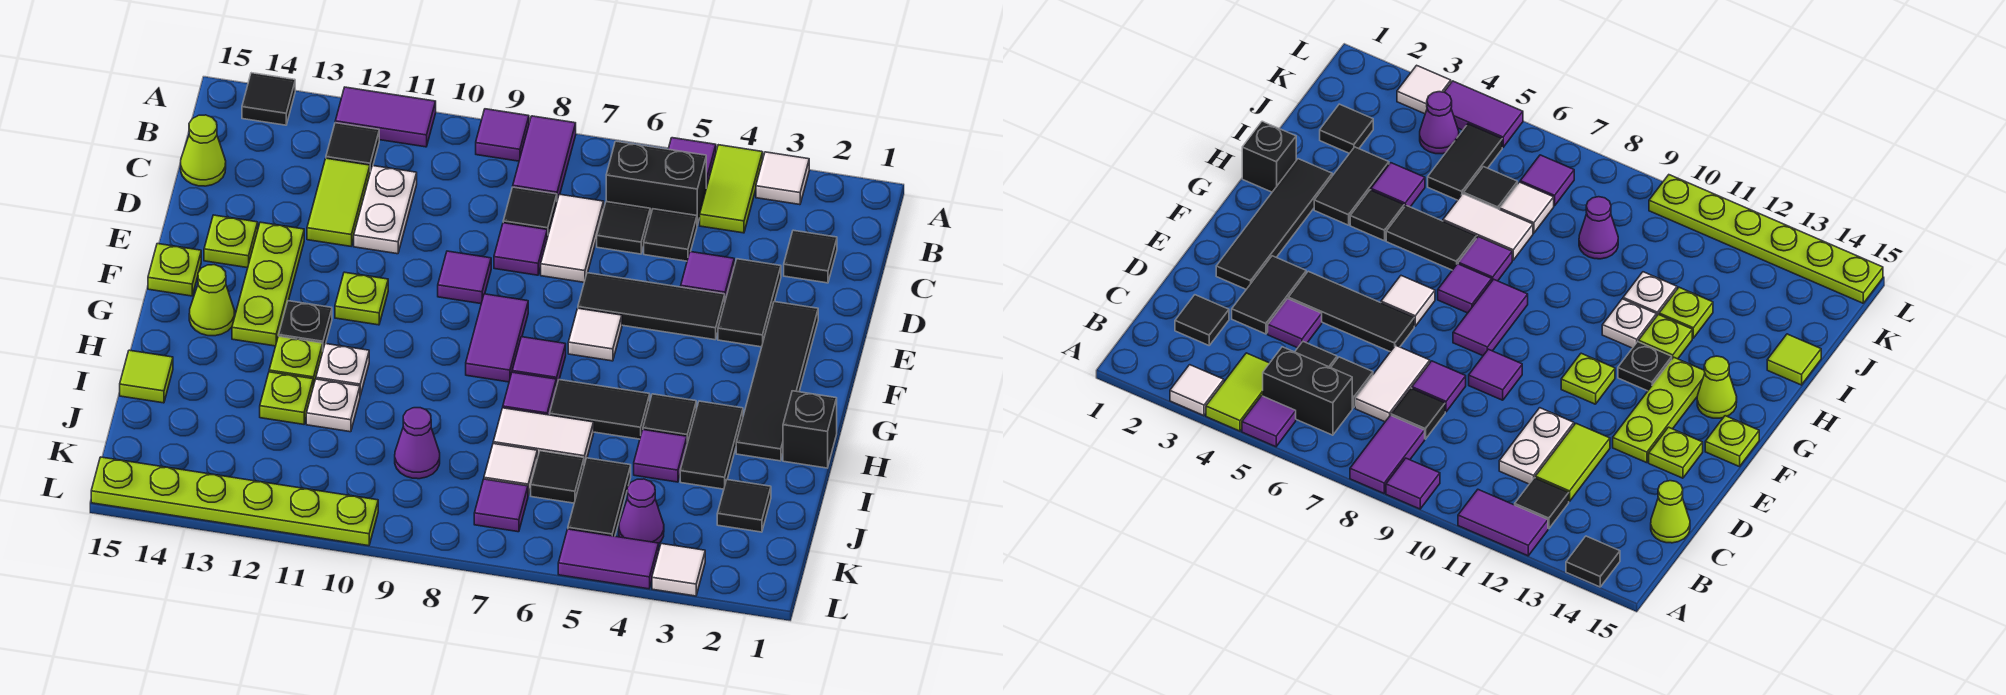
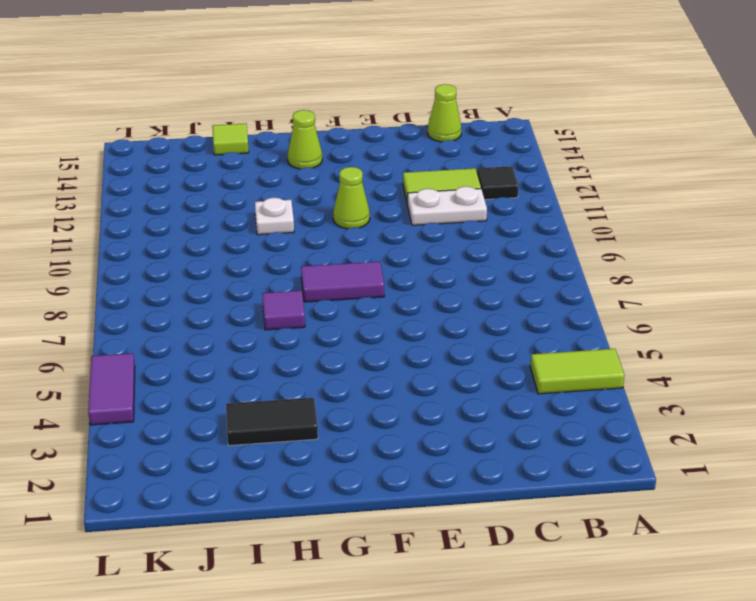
lime 1x1 cone [333,167,370,229] -> lime 1x1 plate [335,272,388,325]
none -> white 1x1 tile [756,152,809,205]
none -> purple 1x1 tile [669,138,716,188]
none -> purple 1x2 tile [513,116,576,200]
none -> purple 1x1 tile [476,109,529,161]

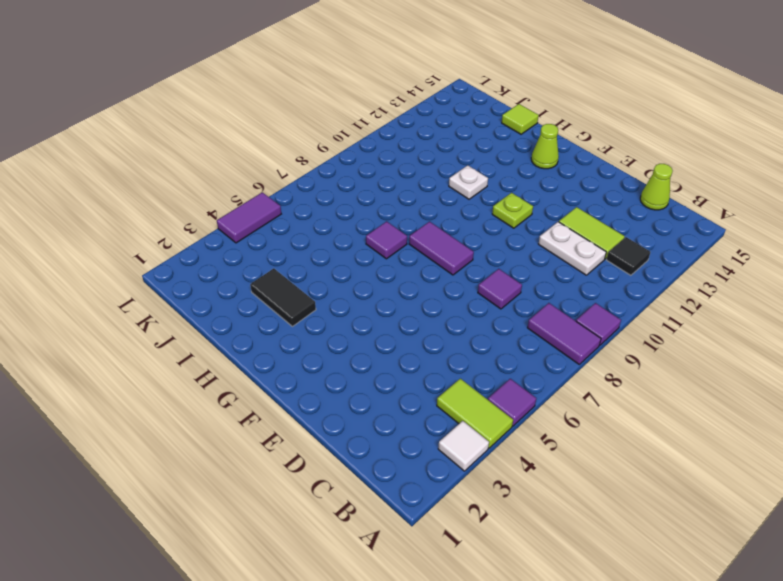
none -> purple 1x2 tile [335,87,436,147]
none -> black 1x1 tile [242,73,295,125]
none -> black 1x2 brick [606,141,706,225]
none -> black 1x1 tile [784,230,837,283]

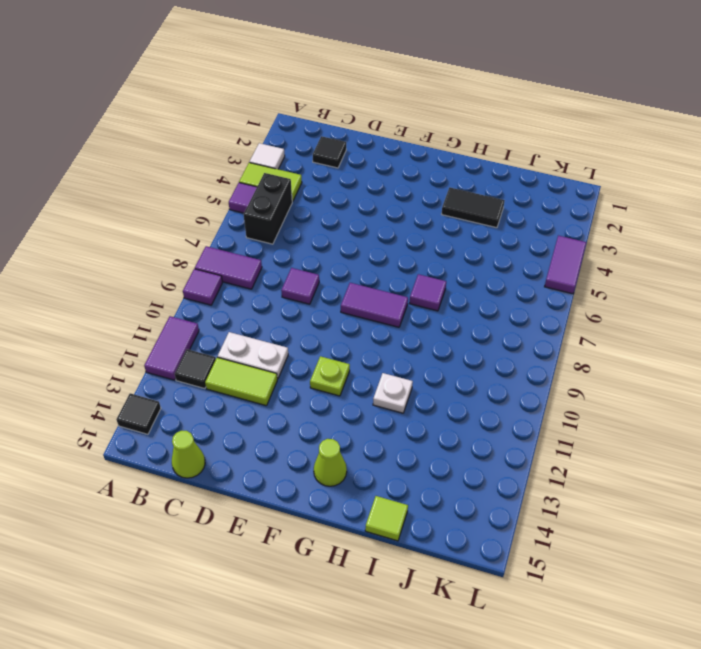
none -> black 1x1 tile [644,209,697,261]
none -> black 1x1 tile [597,202,650,254]
none -> white 1x2 tile [541,194,604,282]
none -> black 1x1 tile [503,187,557,238]

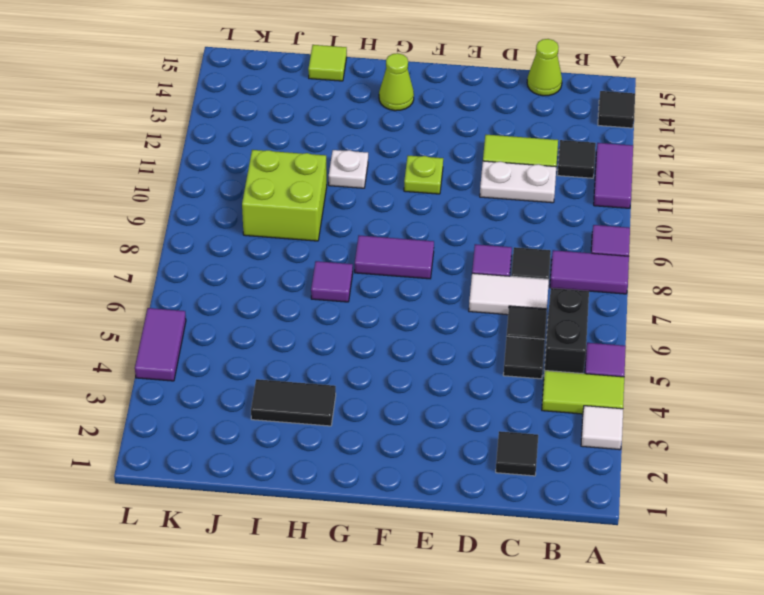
lime 2x2 brick [242,150,327,241] -> purple 1x1 cone [395,408,440,479]
none -> black 1x2 tile [718,259,781,347]
none -> purple 1x1 tile [681,252,734,300]
none -> black 1x4 tile [736,302,818,461]
none -> black 1x3 tile [578,273,725,340]

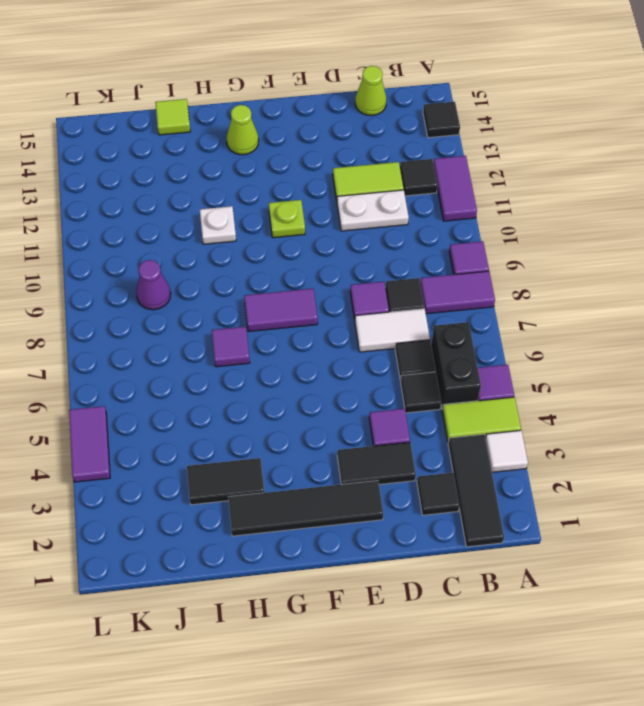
black 1x3 tile [448,434,504,547] -> black 1x3 tile moved to [578,273,725,340]
none -> purple 1x1 tile [438,251,491,304]
none -> lime 1x3 plate [232,222,304,346]
none -> lime 1x1 plate [204,215,258,268]
none -> white 1x1 tile [568,308,622,361]

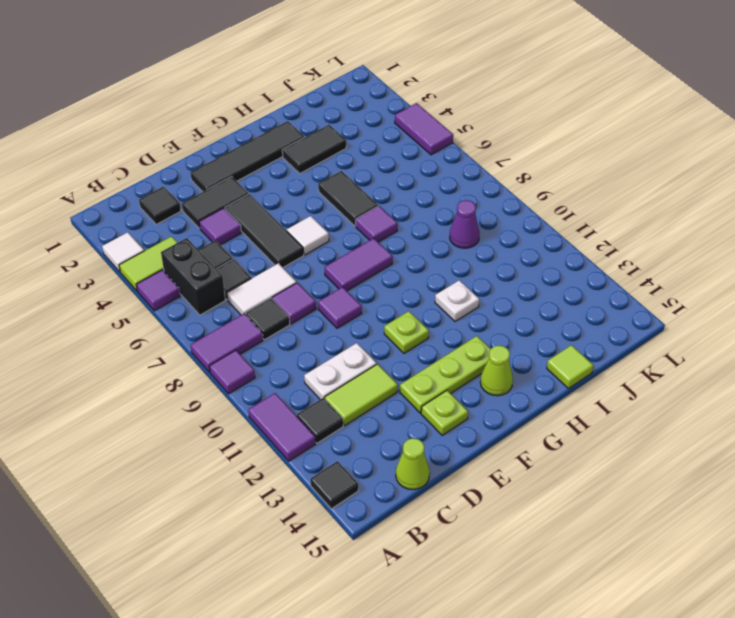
none -> lime 1x1 plate [148,244,201,296]
none -> purple 1x1 tile [512,337,566,387]
none -> black 1x1 plate [279,301,332,349]
none -> black 1x1 brick [783,391,837,468]

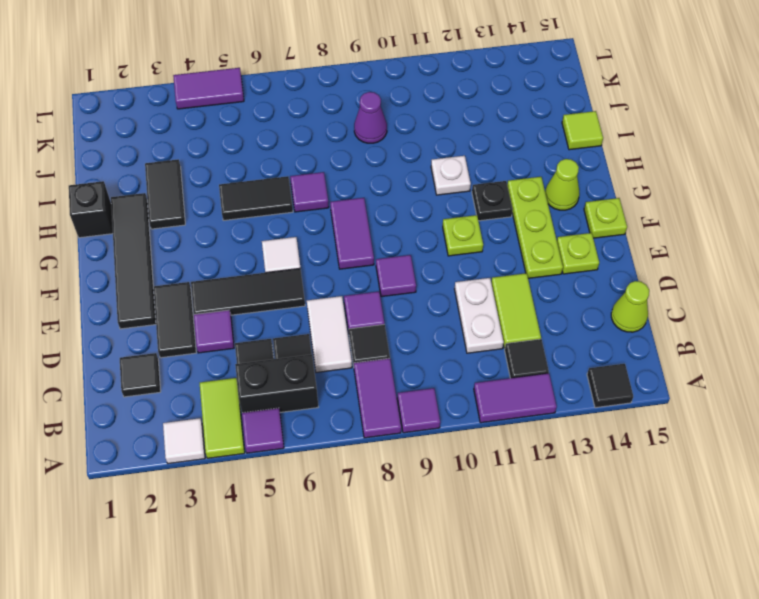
none -> purple 1x1 tile [512,337,566,387]
none -> black 1x1 tile [643,394,696,443]
none -> lime 1x1 plate [269,336,323,386]
none -> purple 1x1 tile [634,430,687,482]

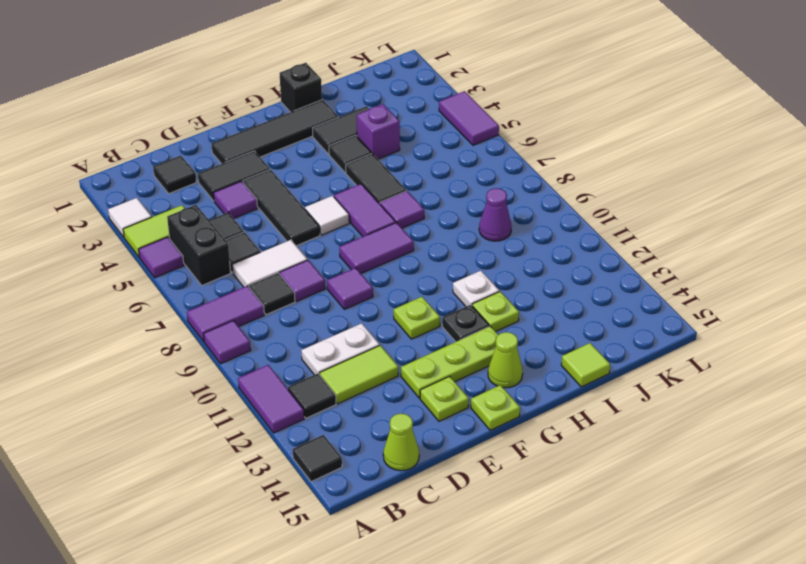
purple 1x2 tile [334,184,396,236] -> purple 1x1 tile [512,337,566,387]
purple 1x1 brick [357,104,400,159] -> purple 1x1 tile [634,430,687,482]
none -> white 1x2 tile [493,408,594,465]
none -> white 1x1 plate [306,379,360,432]
none -> lime 1x1 plate [260,372,313,424]
none -> black 1x1 tile [717,480,771,532]

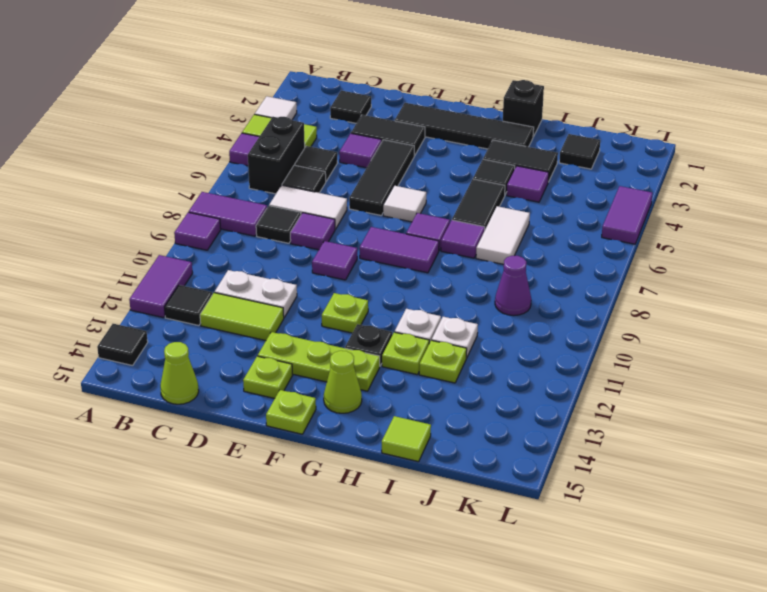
none -> black 1x2 tile [568,458,631,536]
none -> black 1x1 tile [531,451,584,503]
none -> white 1x1 tile [484,444,537,495]
none -> purple 1x1 cone [619,479,664,543]

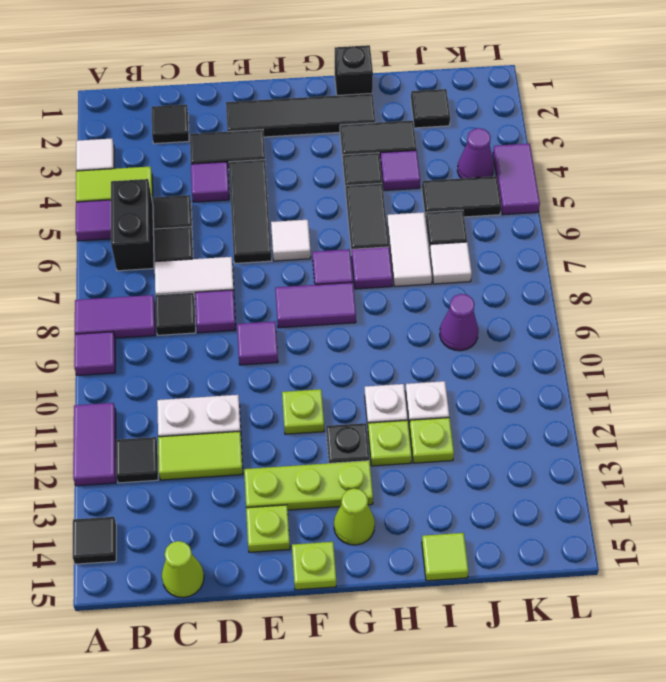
none -> purple 1x1 tile [474,479,528,532]
none -> white 1x1 tile [652,544,705,596]
none -> lime 1x6 plate [91,457,378,546]

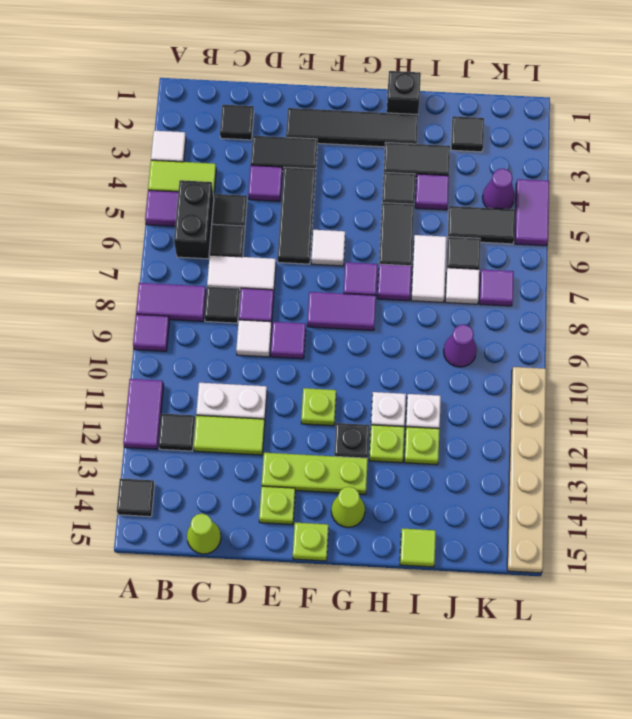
white 1x1 tile [236,320,272,357] -> white 1x1 tile moved to [652,544,705,596]
tan 1x6 plate [507,367,546,573] -> lime 1x6 plate [91,457,378,546]

